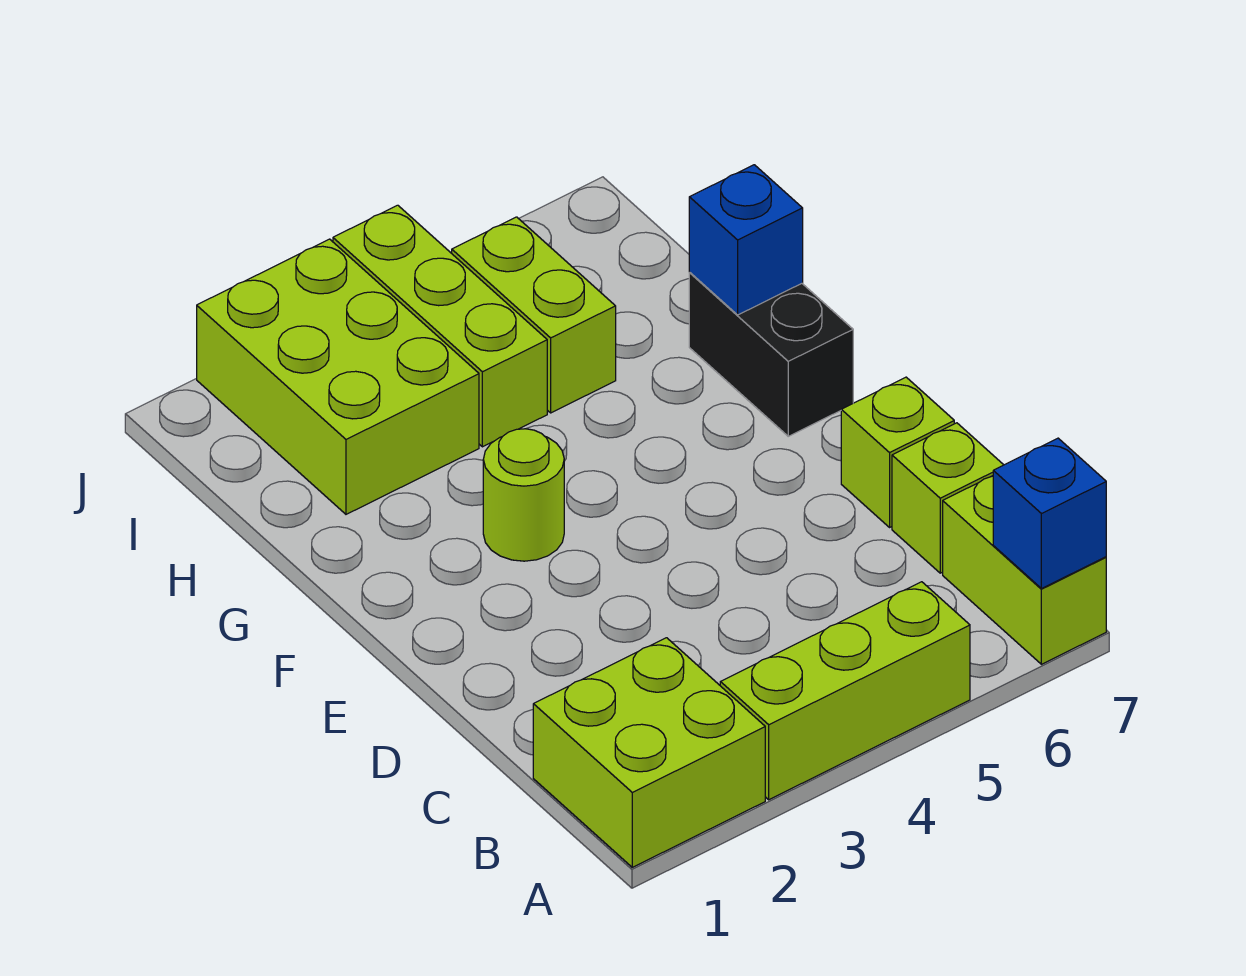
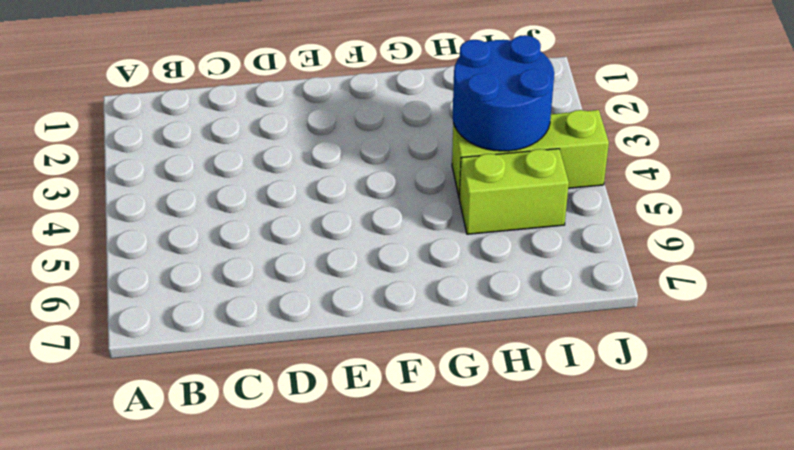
blue 2x2 round brick [453,35,554,151] -> none
none -> lime 2x2 brick [533,638,765,867]
none -> lime 1x3 brick [720,582,970,800]
none -> lime 1x2 brick [943,476,1106,664]

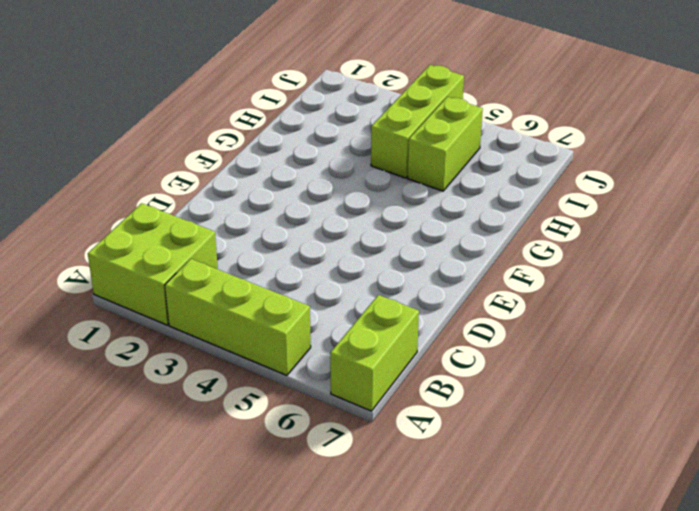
none -> lime 1x1 brick [892,423,1003,573]
none -> lime 1x1 brick [841,377,954,527]
none -> lime 1x1 round brick [483,429,564,561]

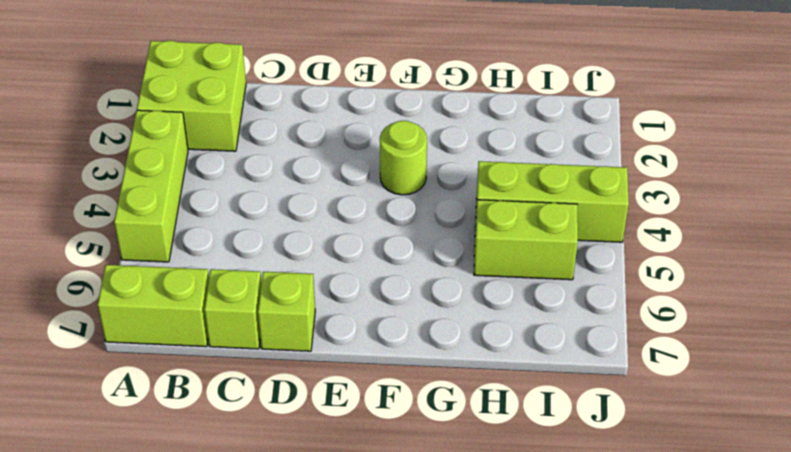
none -> black 1x2 brick [689,273,853,436]
none -> lime 2x3 brick [197,239,479,514]
none -> blue 1x1 brick [993,438,1106,589]

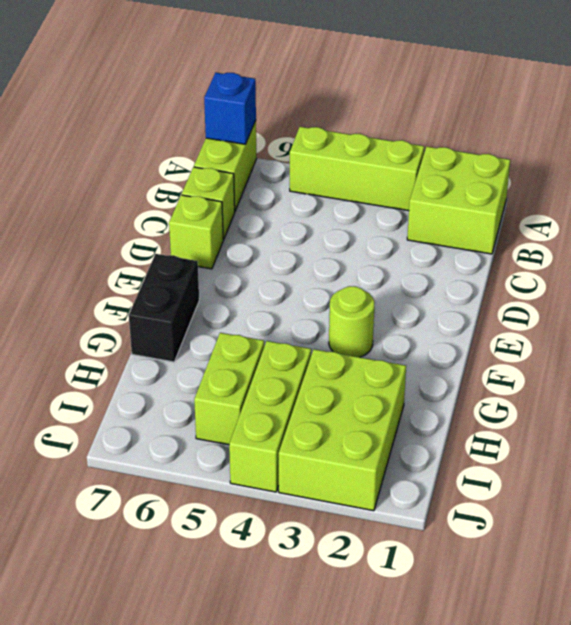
none -> blue 1x1 brick [689,165,803,315]

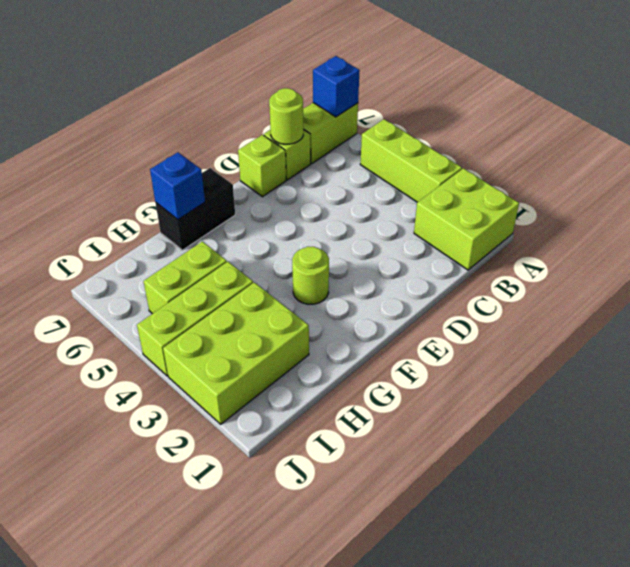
lime 1x1 round brick [269,88,303,144] -> none

